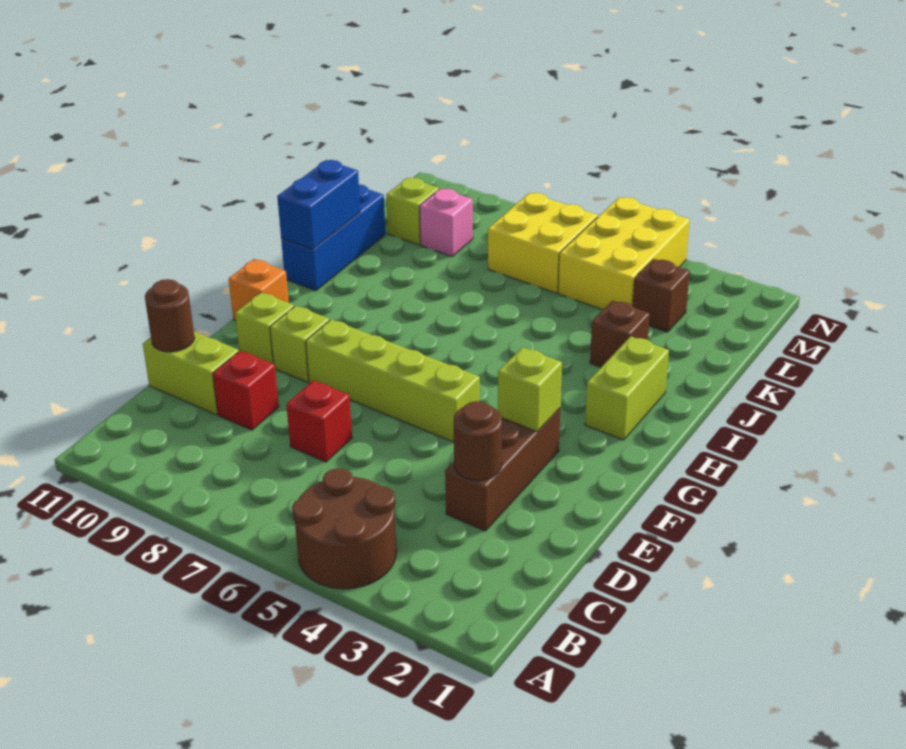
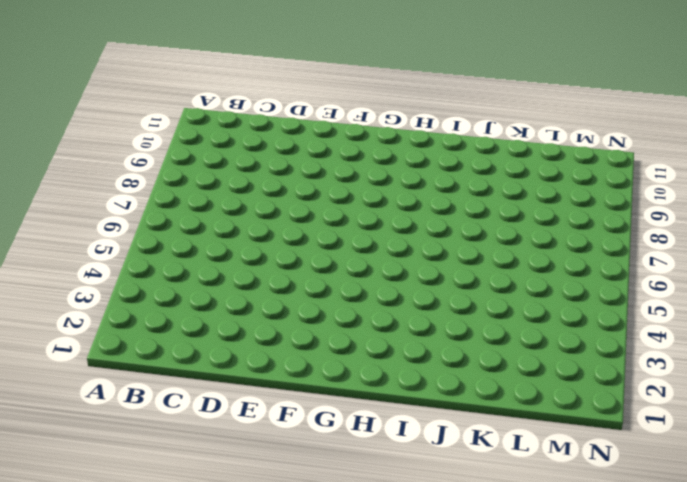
none -> brown 2x2 round brick [292,468,396,589]
none -> brown 1x3 brick [445,408,560,531]
none -> red 1x1 brick [286,380,352,462]

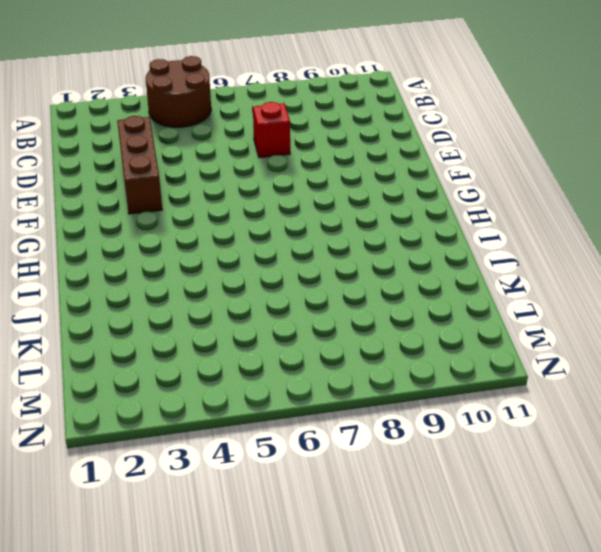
none -> red 1x1 brick [213,351,279,430]
none -> lime 1x2 brick [143,332,239,415]
none -> lime 1x4 brick [306,320,480,442]

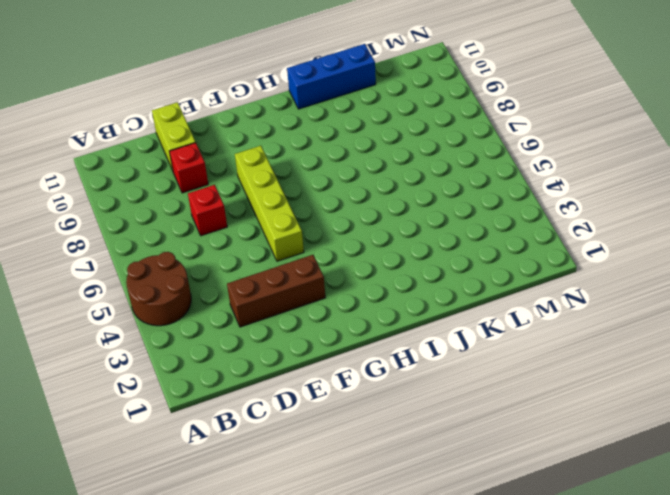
none -> lime 1x1 brick [270,306,330,382]
none -> lime 1x1 brick [235,293,294,364]
none -> orange 1x1 brick [229,259,289,321]

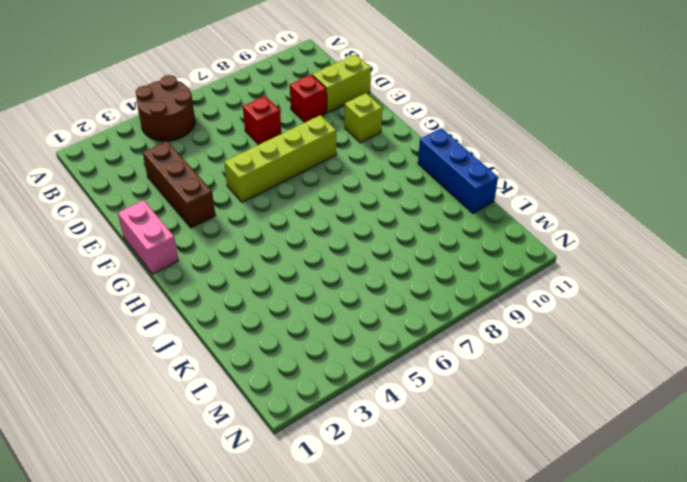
pink 1x2 brick [118,200,179,274] -> none
none -> lime 1x1 brick [270,306,330,382]
none -> orange 1x1 brick [229,259,289,321]
none -> lime 1x2 brick [585,336,669,440]

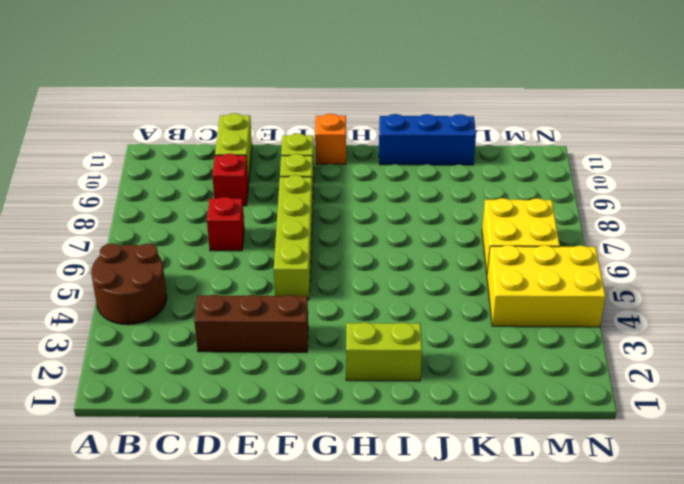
none -> brown 1x1 brick [590,300,650,367]
none -> brown 1x1 brick [633,259,690,332]
none -> pink 1x1 brick [420,188,473,257]

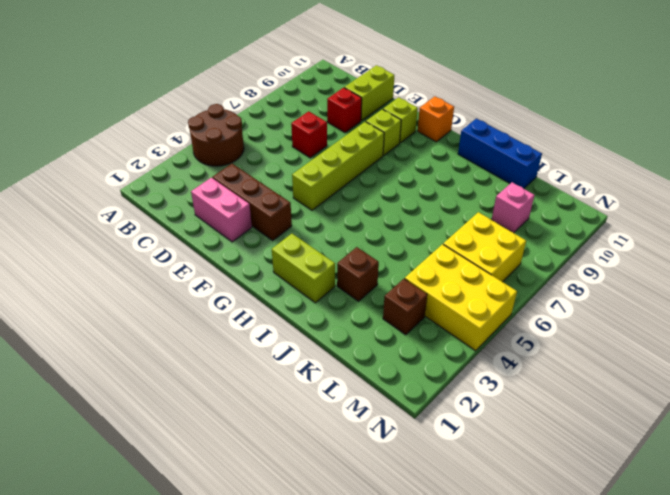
pink 1x2 brick [191,178,252,242] -> none
none -> lime 1x1 brick [386,178,439,245]
none -> brown 1x1 round brick [454,401,502,481]
none -> brown 1x1 round brick [145,279,195,352]

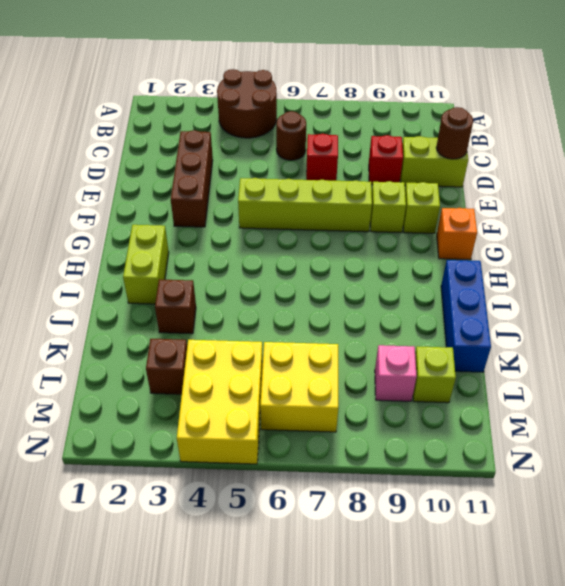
brown 1x1 round brick [276,111,306,160] -> brown 1x1 round brick moved to [454,401,502,481]
none -> lime 1x1 brick [498,347,562,432]
none -> blue 1x2 brick [277,160,360,249]

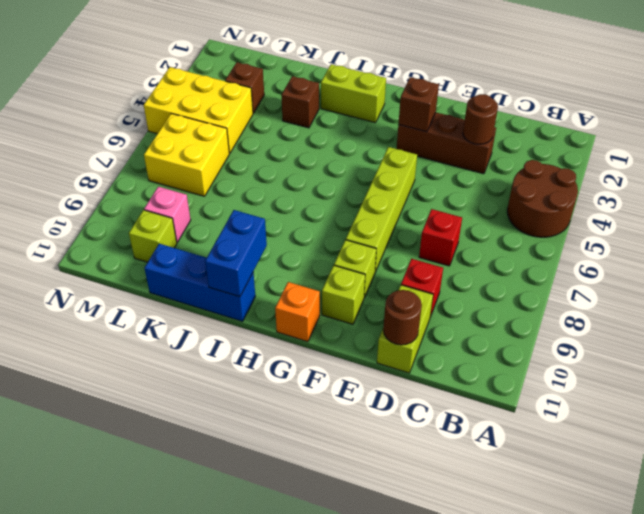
brown 1x1 brick [399,77,439,132] -> lime 1x1 brick [498,347,562,432]
blue 1x2 brick [205,210,267,297] -> blue 1x2 brick turned to [277,160,360,249]

